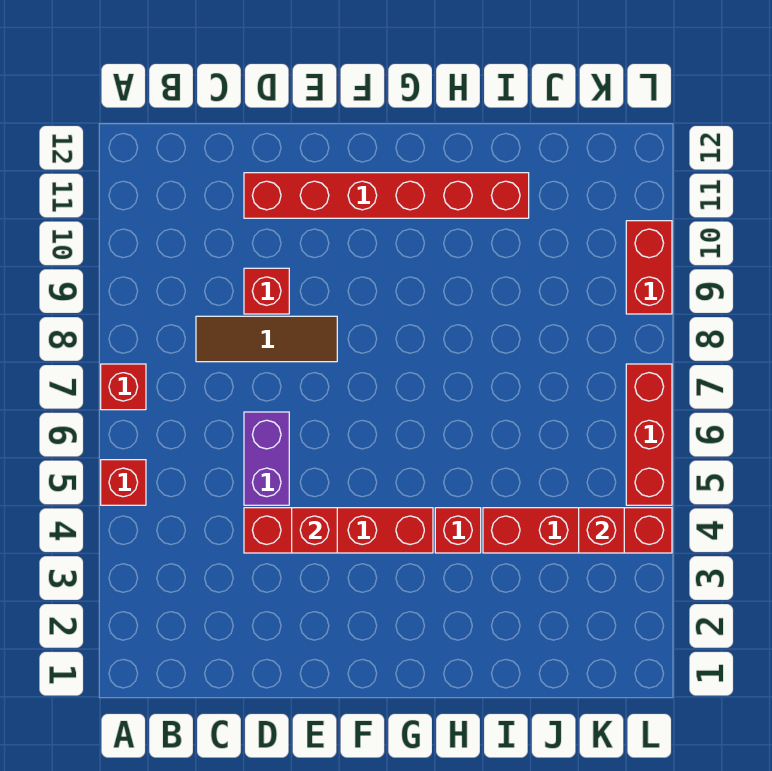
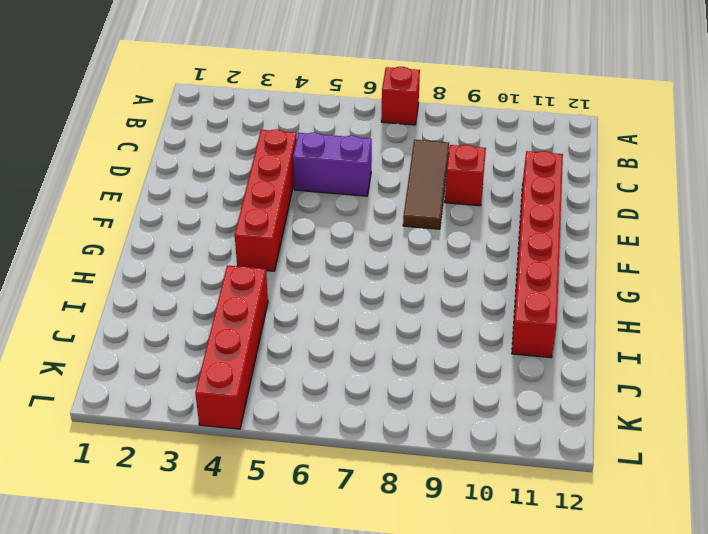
none -> red 1x1 brick [101,460,146,505]
none -> red 1x1 brick [435,508,481,553]
none -> red 1x3 brick [626,364,672,505]

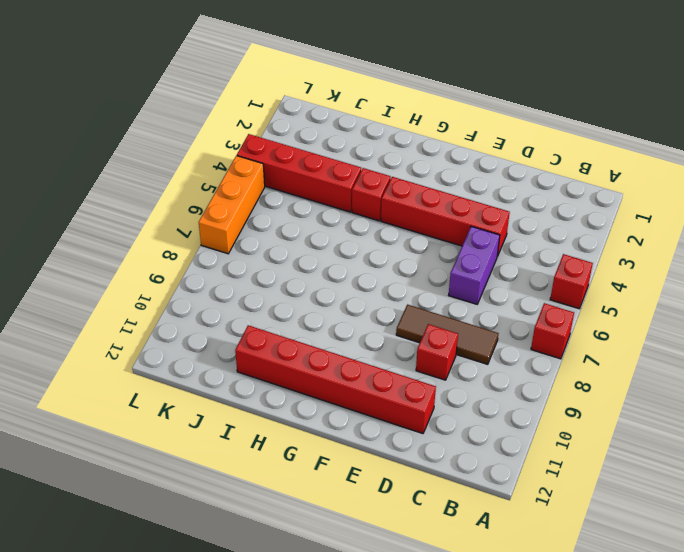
orange 1x3 brick [199,156,265,254] -> red 1x3 brick [626,364,672,505]
none -> red 1x2 brick [626,221,672,314]
none -> red 1x1 brick [292,508,337,553]
none -> red 1x1 brick [579,508,624,553]

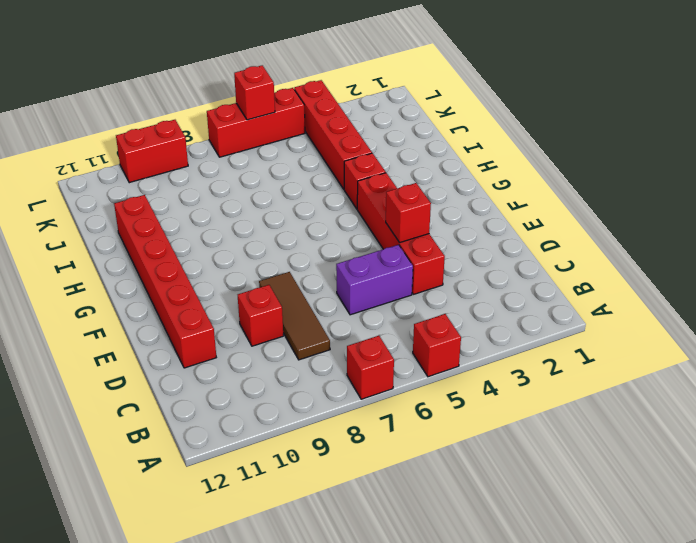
red 1x1 brick [234,65,275,120] -> red 1x1 brick moved to [579,508,624,553]

